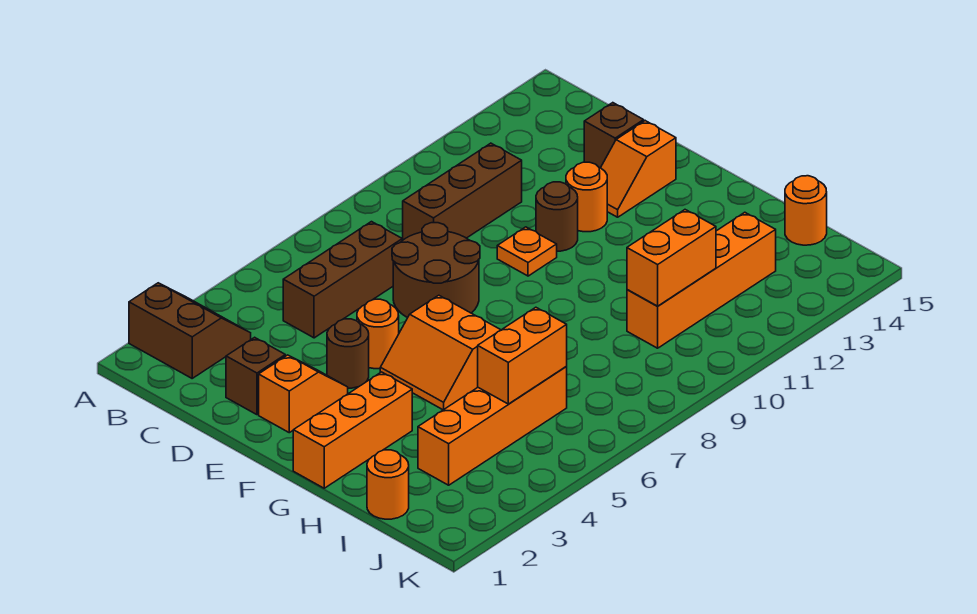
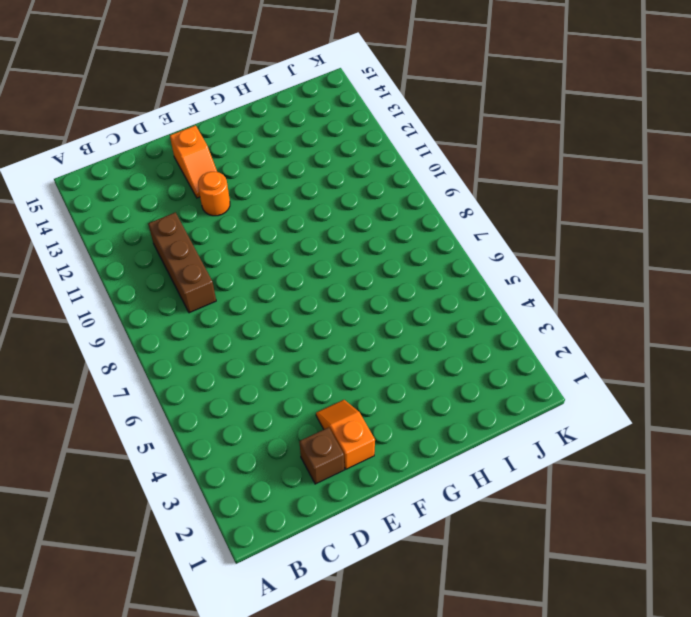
none -> brown 2x2 slope [129,283,251,378]
none -> brown 1x3 brick [283,222,402,338]
none -> brown 2x2 round brick [392,223,480,318]

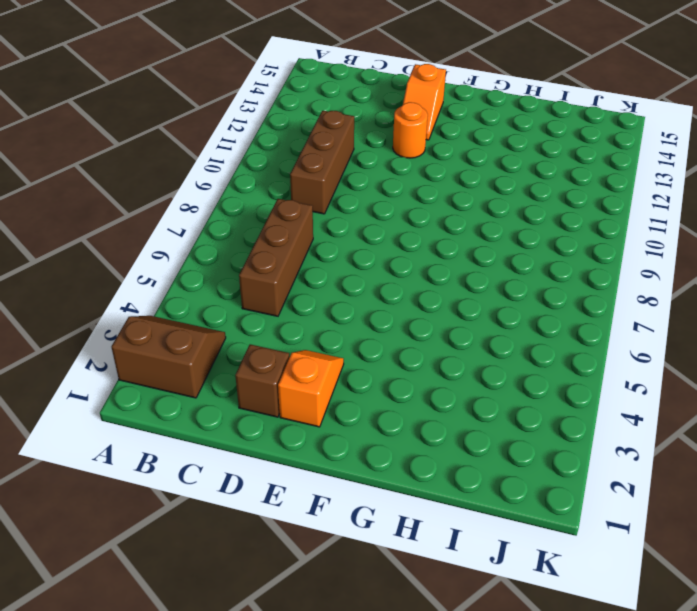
none -> brown 2x2 round brick [392,223,480,318]
none -> brown 1x1 brick [584,103,644,168]
none -> brown 1x1 round brick [327,319,369,388]

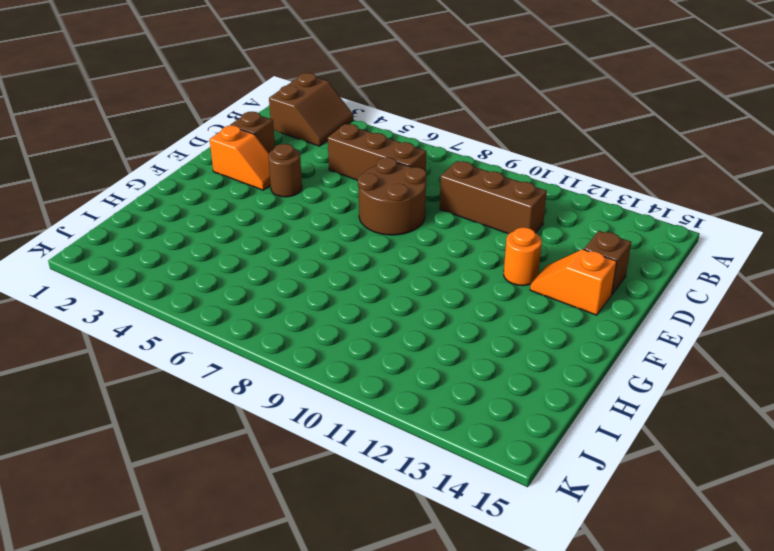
none -> orange 1x1 round brick [357,299,399,369]
none -> orange 1x1 plate [497,227,557,276]
none -> brown 1x1 round brick [536,182,578,251]

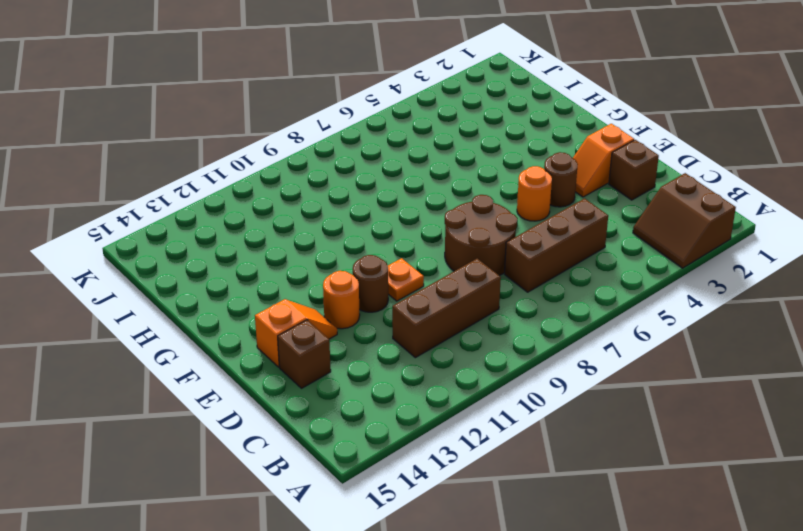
none -> orange 2x2 slope [380,295,500,410]
none -> orange 1x3 brick [293,372,412,488]
none -> orange 1x1 round brick [367,450,409,519]

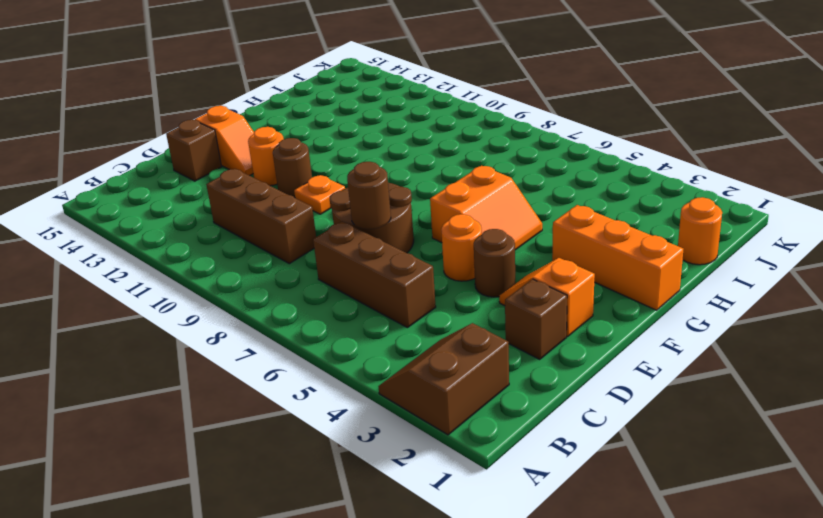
brown 1x1 round brick [347,162,391,229] -> none
none -> orange 1x4 brick [418,367,567,485]
none -> orange 1x4 brick [627,212,776,348]
none -> orange 1x1 round brick [785,176,827,245]

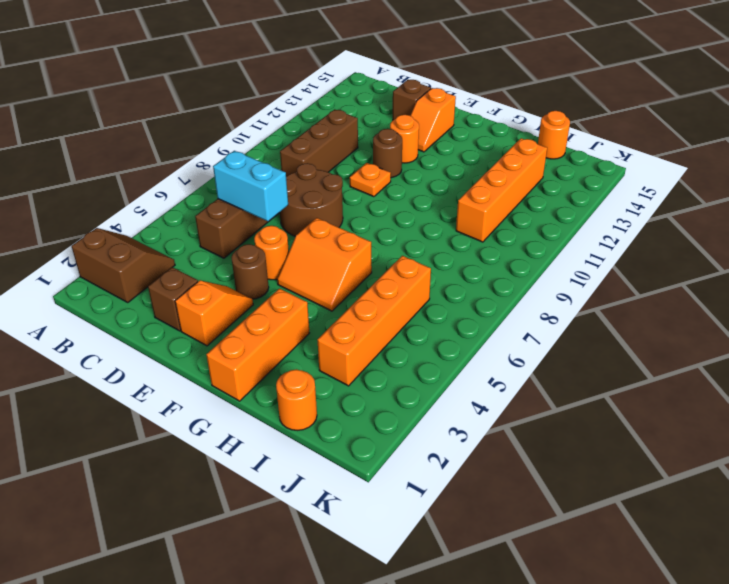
cyan 1x2 brick [213,151,288,221] -> none
none -> orange 1x2 brick [478,307,567,404]
none -> orange 1x2 brick [627,210,716,306]

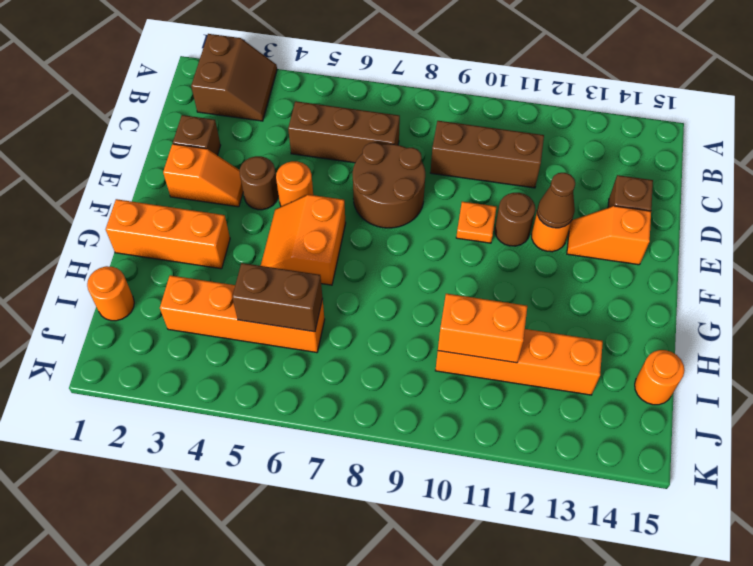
brown 1x1 cone [537,173,575,228] -> none
brown 1x2 brick [232,263,323,332] -> orange 1x2 brick [478,307,567,404]

